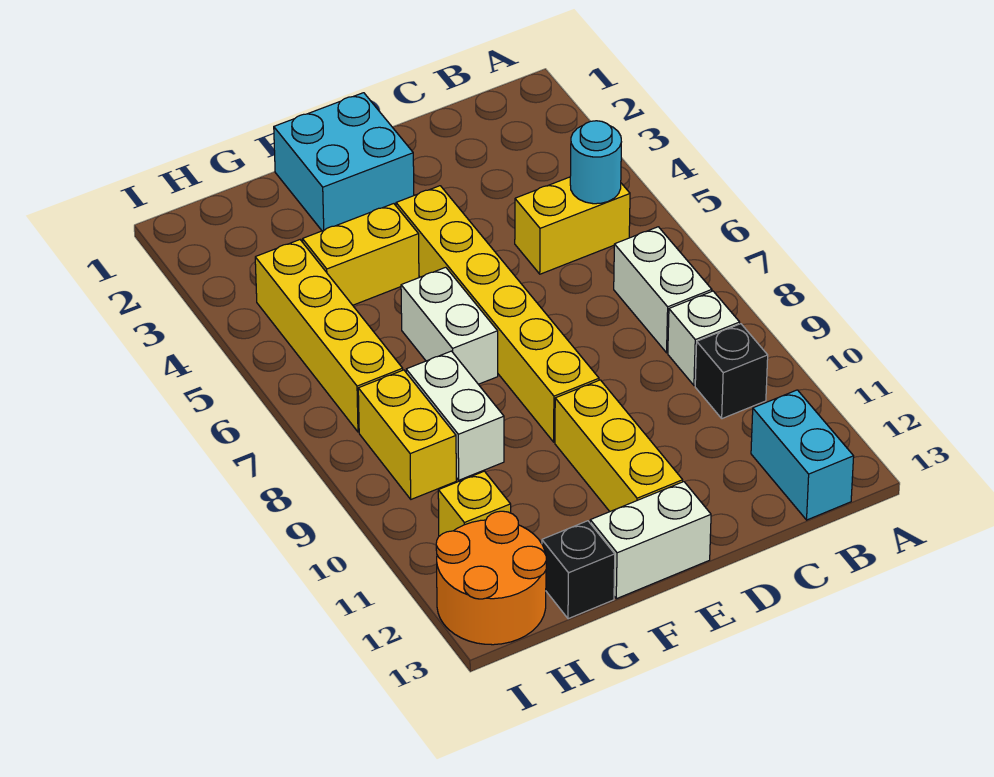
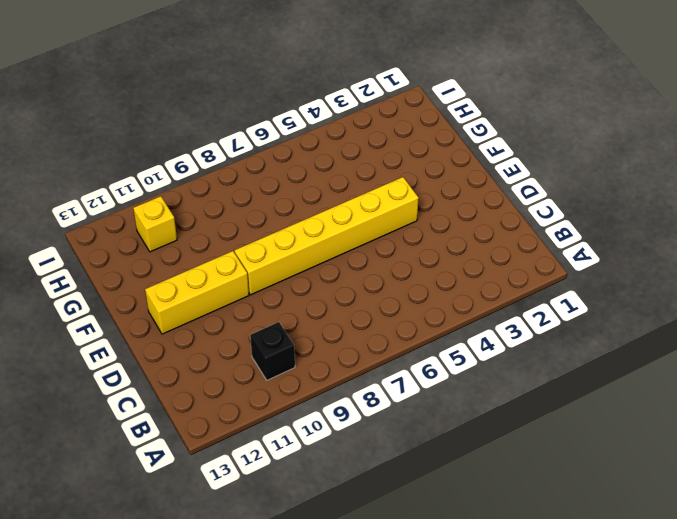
none -> yellow 1x2 brick [515,177,630,274]
none -> white 1x2 brick [614,227,712,353]
none -> white 1x1 brick [668,291,740,386]

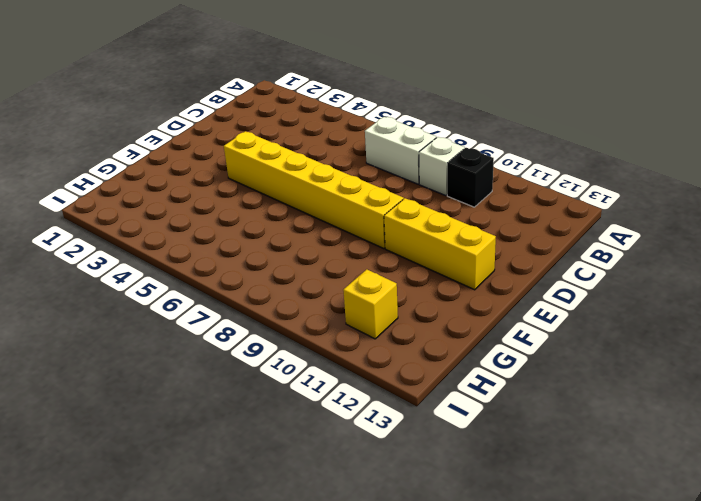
none -> yellow 1x2 brick [515,177,630,274]
none -> cyan 1x2 brick [751,390,854,520]
none -> cyan 2x2 brick [274,93,414,231]

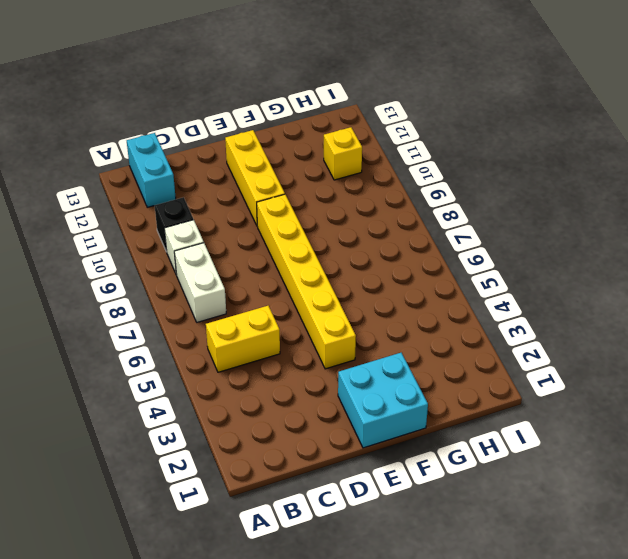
none -> white 1x2 brick [590,482,711,599]
none -> yellow 1x2 brick [302,204,419,305]
none -> white 1x2 brick [401,267,498,384]

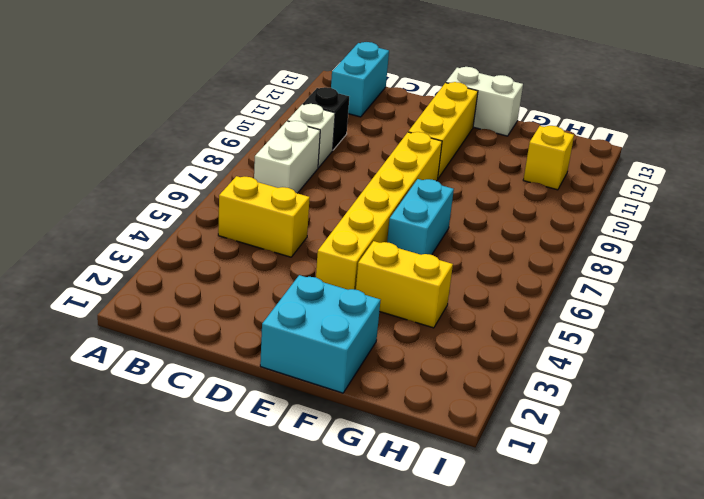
cyan 1x2 brick [387,179,454,255] -> white 1x2 brick [401,267,498,384]
none -> white 1x2 brick [406,351,504,480]
none -> black 1x1 brick [542,521,615,619]
none -> yellow 1x4 brick [255,240,403,432]

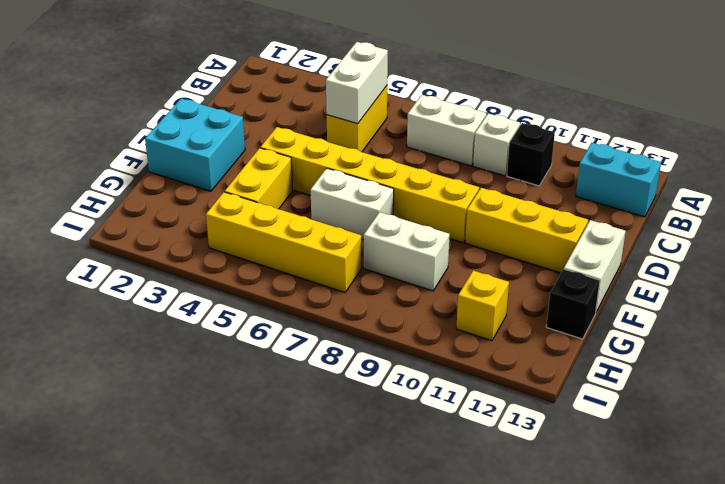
white 1x2 brick [326,42,388,124] -> cyan 1x1 round brick [570,121,621,204]
none -> yellow 1x2 brick [358,370,456,499]
none -> orange 2x2 round brick [436,511,546,645]

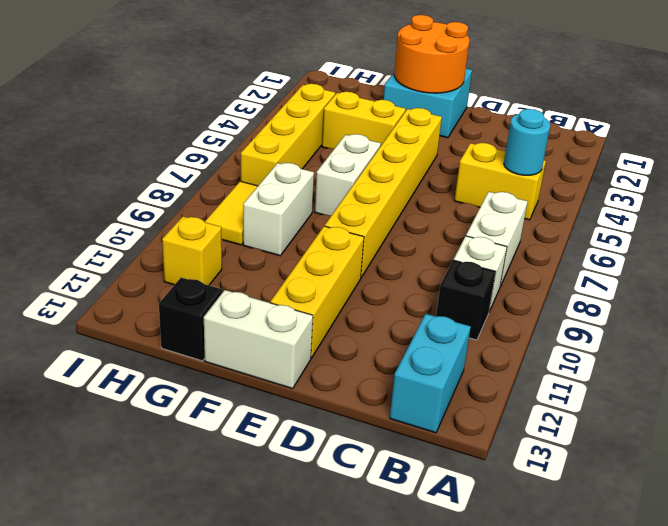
orange 2x2 round brick [394,15,469,93] -> orange 2x2 round brick moved to [436,511,546,645]
yellow 1x2 tile [205,181,258,245] -> yellow 1x2 brick [358,370,456,499]

